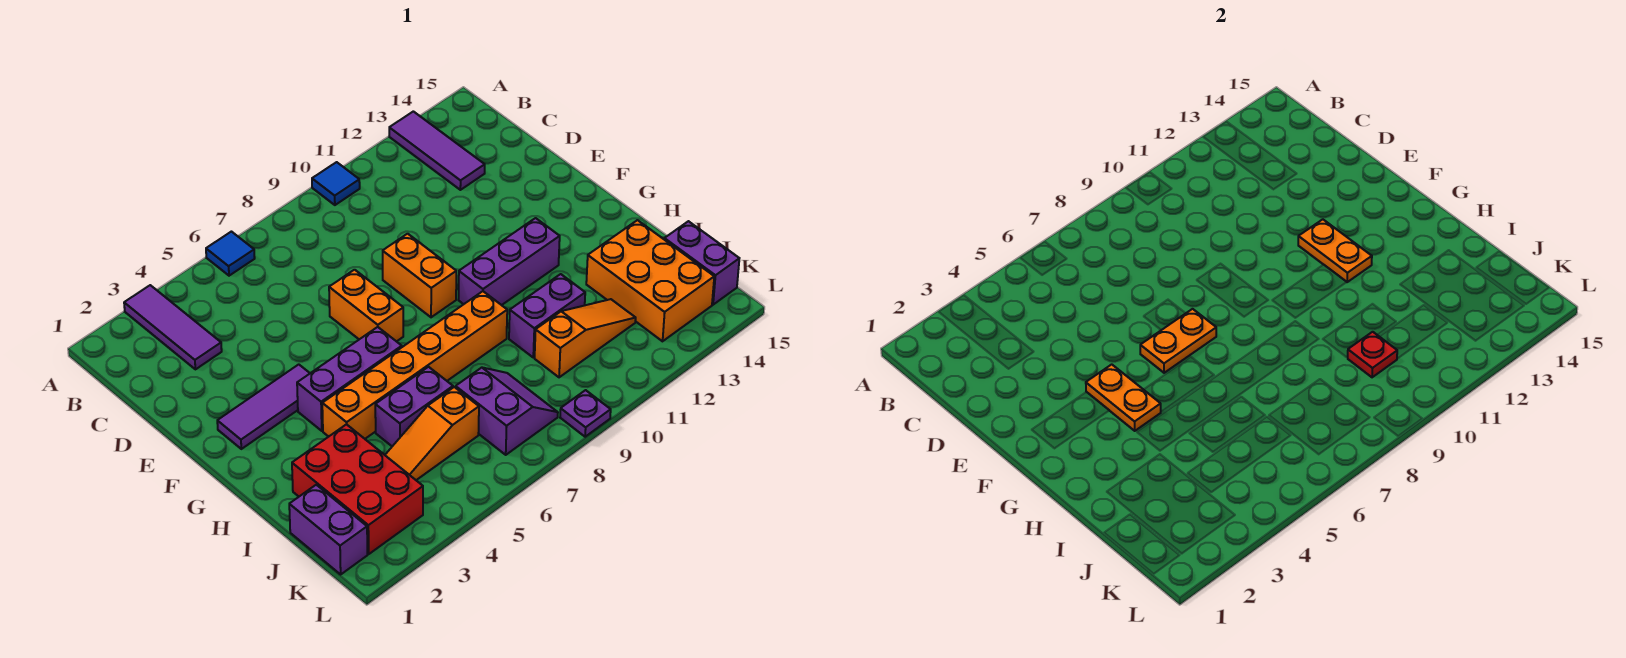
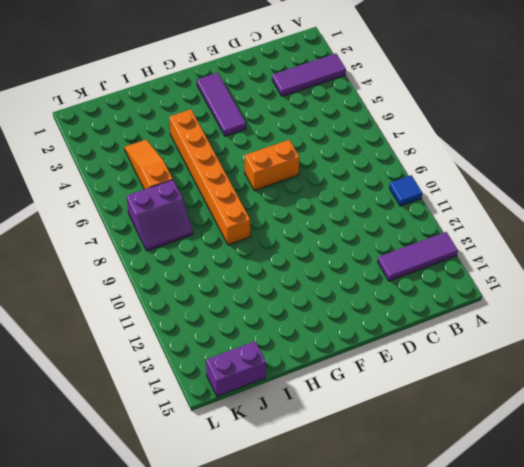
none -> blue 1x1 tile [206,232,255,276]
none -> orange 1x2 brick [383,234,456,317]
none -> purple 1x3 brick [297,327,402,431]

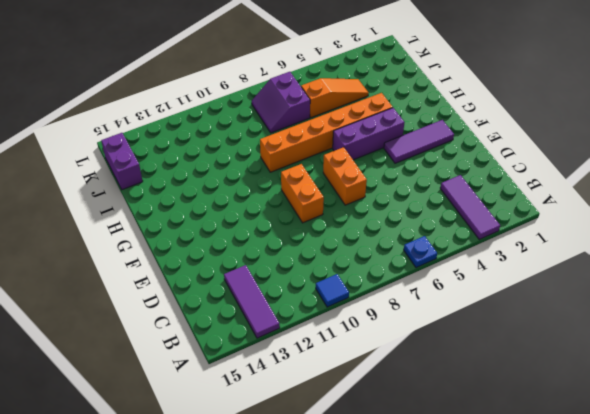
blue 1x1 plate [404,236,437,268] -> blue 1x1 tile [206,232,255,276]
none -> purple 1x3 brick [458,218,560,305]
none -> red 2x3 brick [292,424,423,554]
none -> purple 1x2 brick [375,367,453,446]

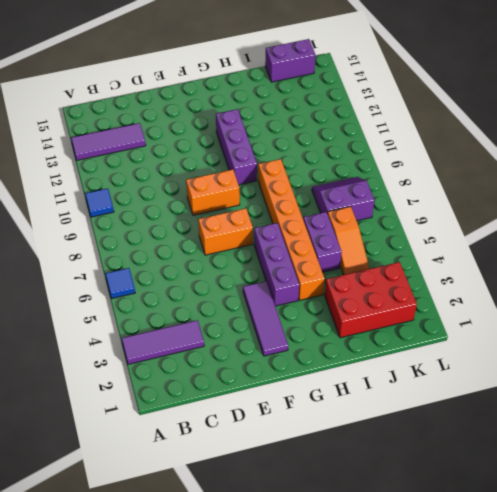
none -> purple 1x2 brick [509,274,585,357]
none -> orange 2x3 brick [586,220,714,341]
none -> purple 1x2 brick [289,485,367,574]

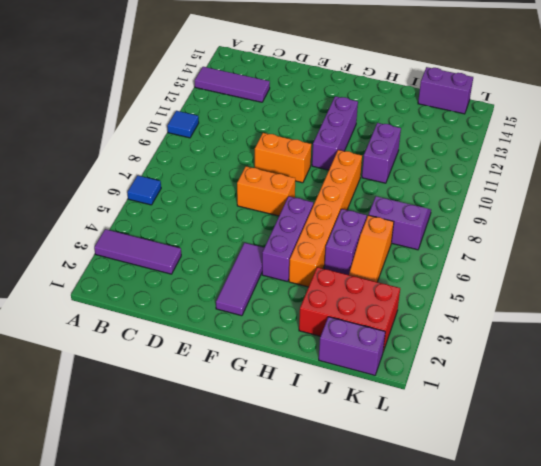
none -> orange 2x3 brick [586,220,714,341]
none -> orange 1x3 slope [535,299,636,377]
none -> purple 1x1 plate [560,390,611,437]

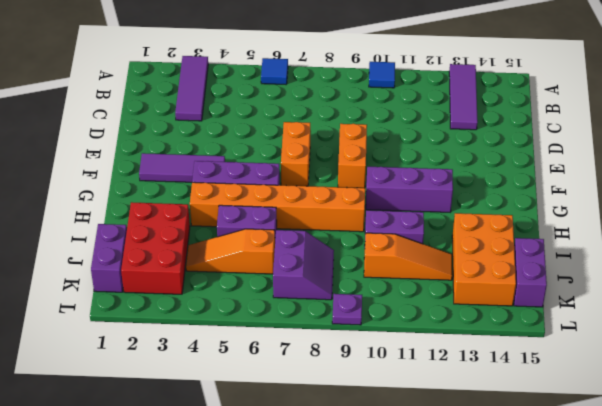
none -> orange 1x2 plate [1086,364,1161,431]
none -> orange 1x2 plate [1140,309,1216,373]
none -> orange 1x2 plate [1298,219,1372,282]

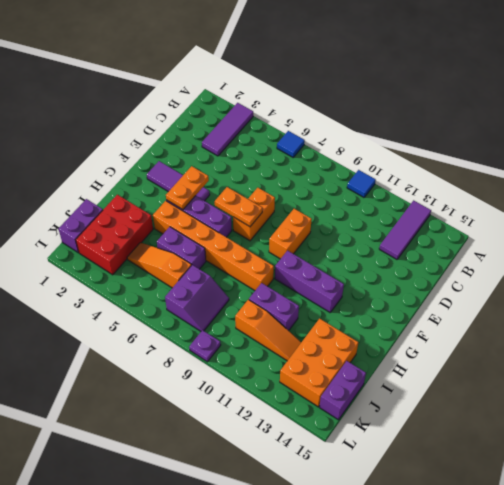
none -> orange 1x2 plate [1298,219,1372,282]
none -> red 1x1 plate [1348,332,1397,377]

